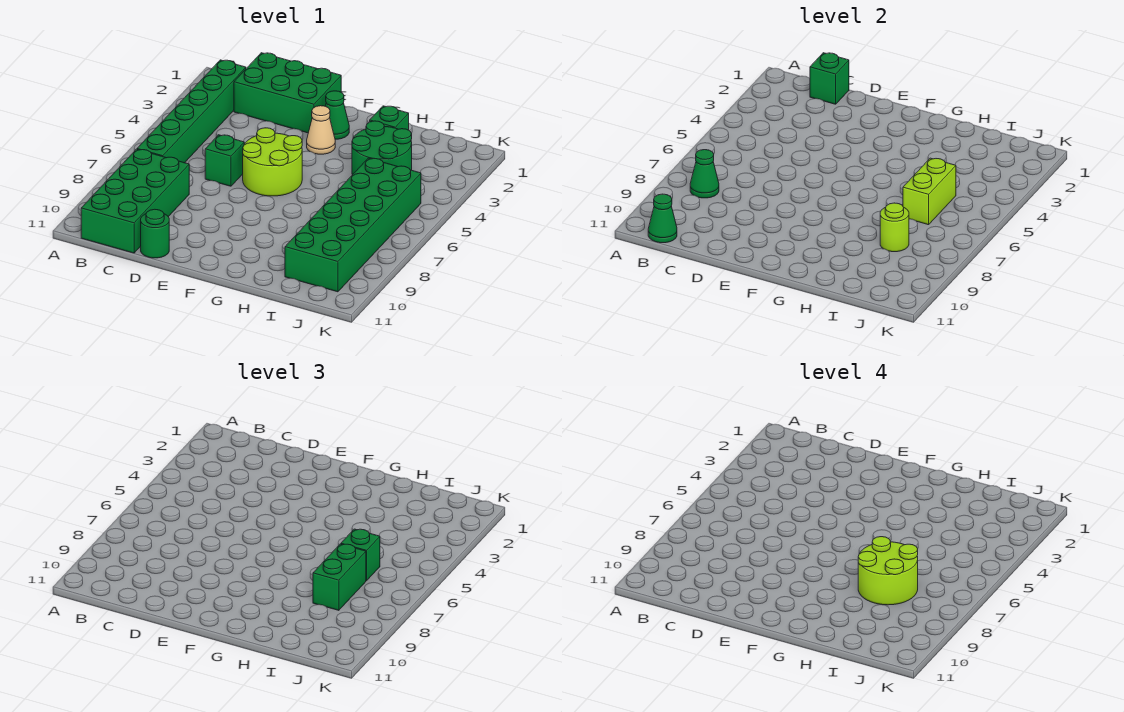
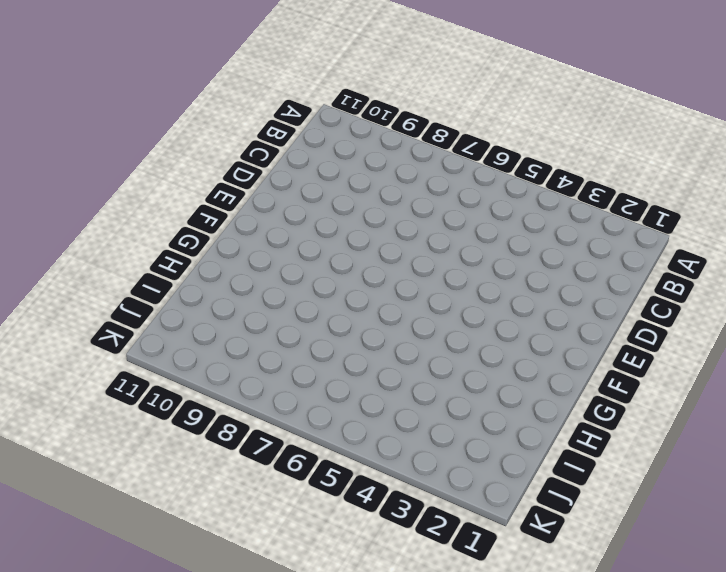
none -> green 1x6 brick [137,60,246,163]
none -> green 2x4 brick [81,149,189,253]
none -> green 2x3 brick [234,53,341,133]

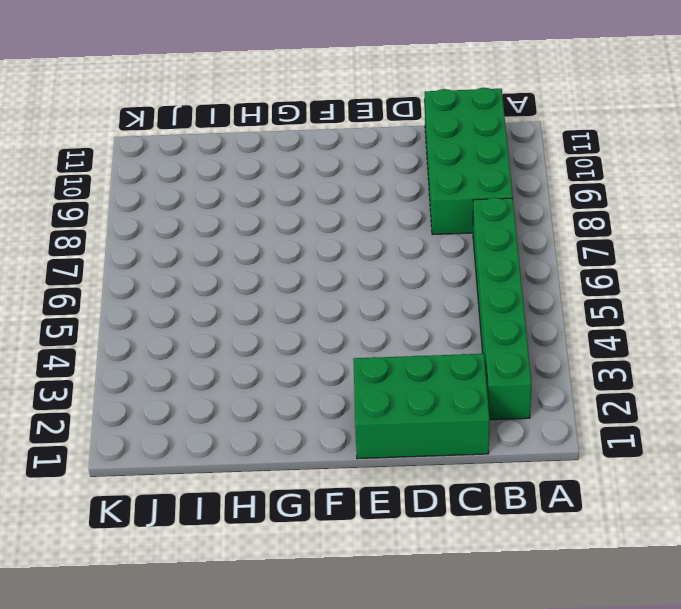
none -> green 1x1 brick [205,135,244,186]
none -> green 1x1 round brick [141,209,169,258]
none -> lime 2x2 round brick [243,128,302,196]

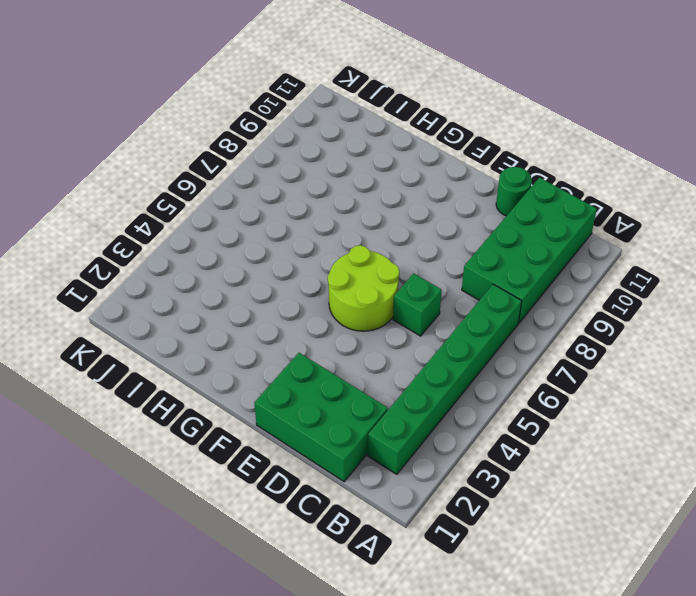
none -> green 1x1 cone [326,91,349,139]
none -> tan 1x1 cone [307,106,335,154]
none -> green 1x1 brick [370,106,409,130]

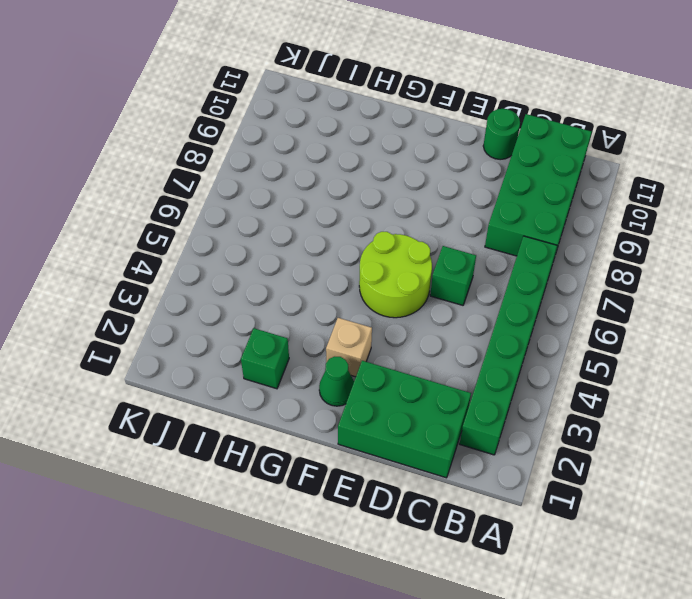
tan 1x1 brick [326,318,372,377] -> tan 1x1 cone [307,106,335,154]
none -> green 2x2 round brick [352,121,412,175]
none -> green 2x6 brick [285,158,421,292]
none -> green 1x1 cone [690,150,719,198]

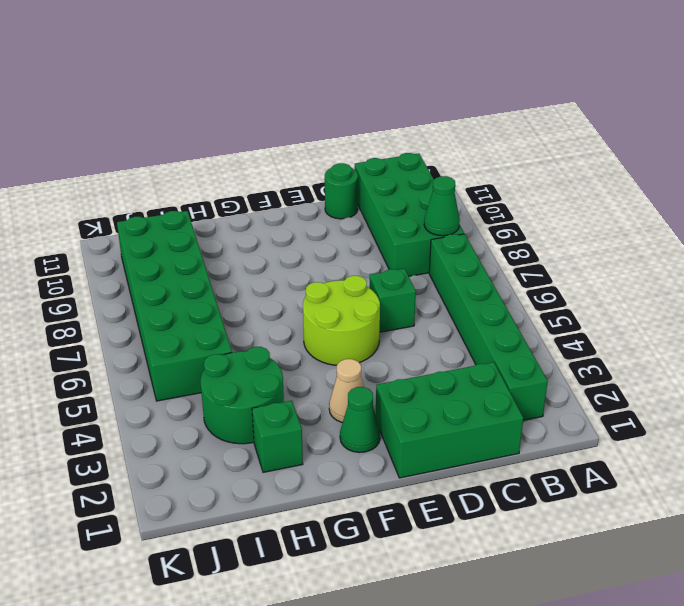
none -> green 1x1 cone [648,194,677,243]
none -> green 1x1 brick [810,53,849,104]
none -> lime 1x2 brick [903,158,956,225]

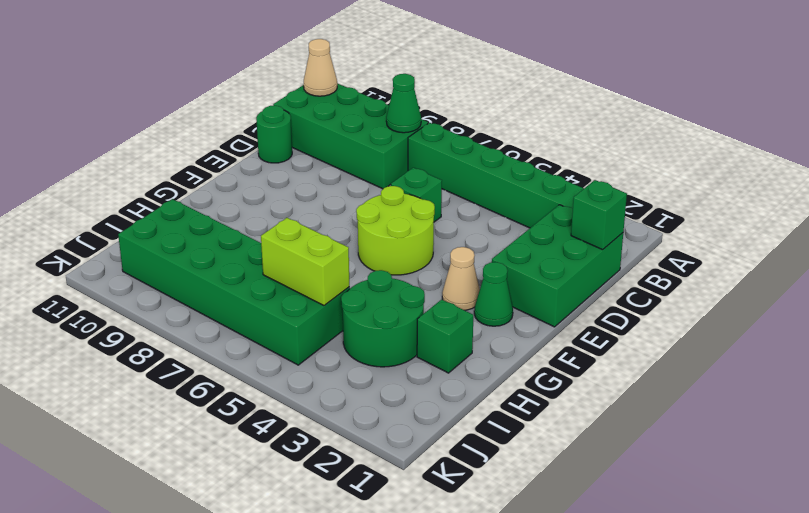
tan 1x1 cone [304,39,337,96] -> green 1x1 cone [648,194,677,243]
none -> lime 1x1 round brick [880,203,909,252]
none -> green 1x1 brick [341,529,380,581]
none -> green 1x2 brick [313,544,366,610]

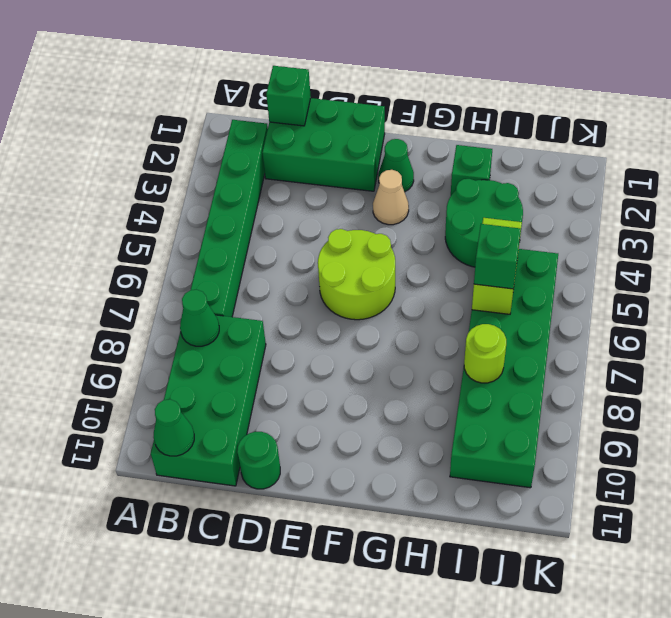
none -> green 1x1 brick [205,135,244,186]
none -> green 1x2 brick [313,544,366,610]
none -> lime 2x2 round brick [858,537,918,605]

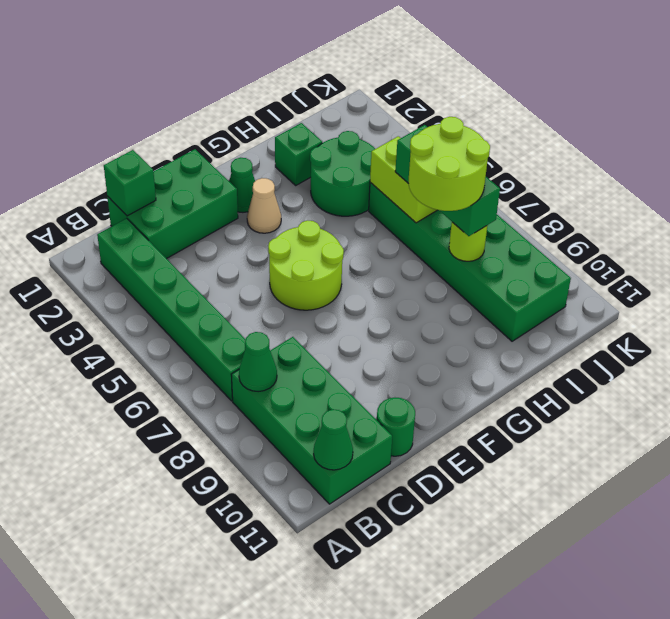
none -> green 1x1 brick [205,135,244,186]

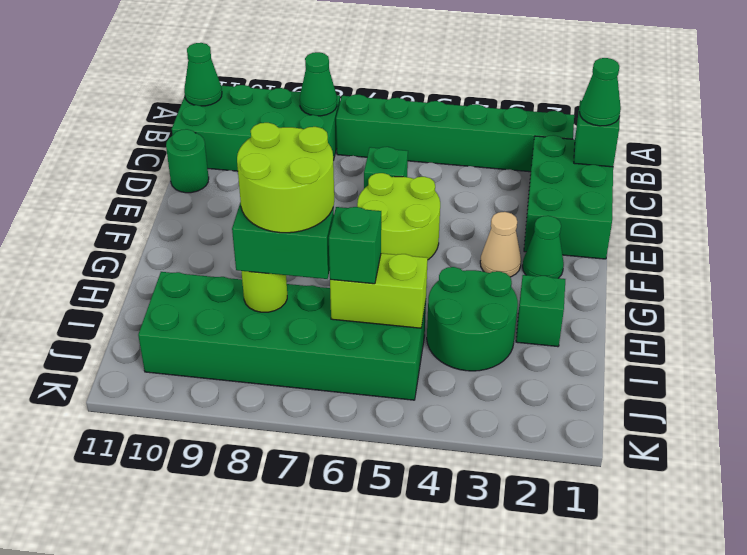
green 1x1 cone [580,58,621,126] -> none

